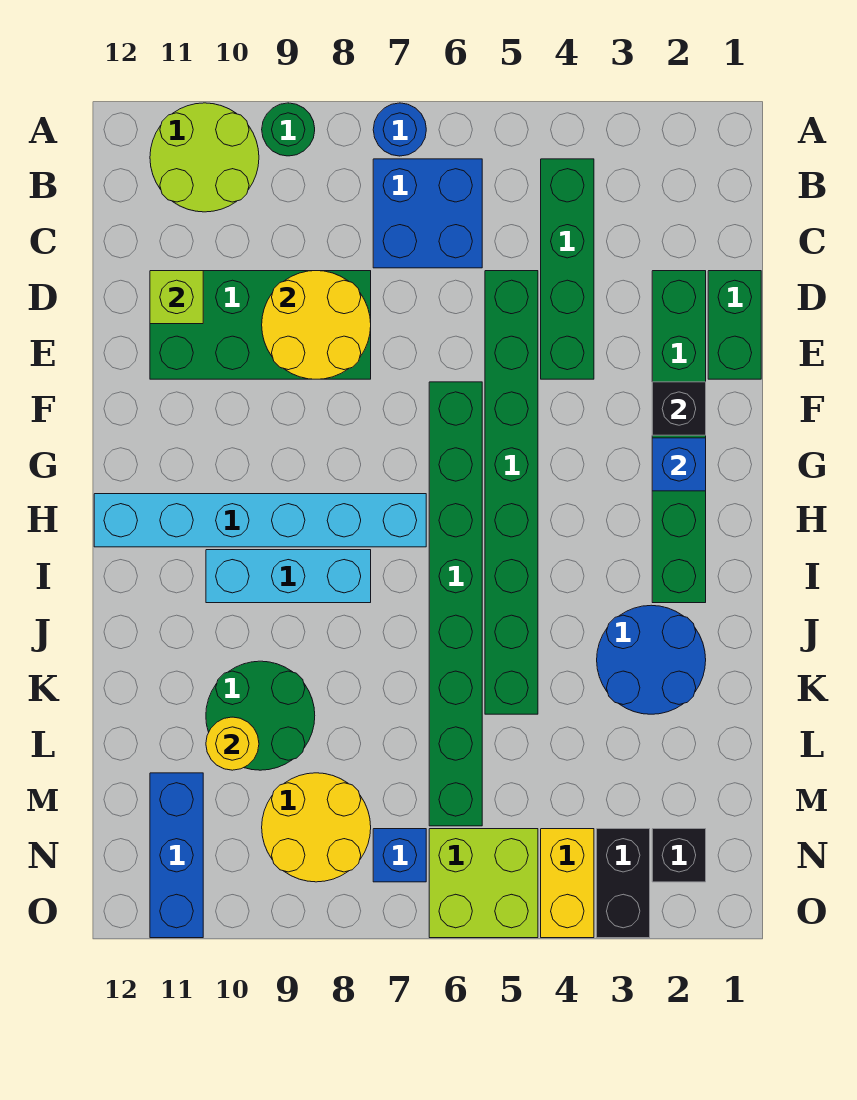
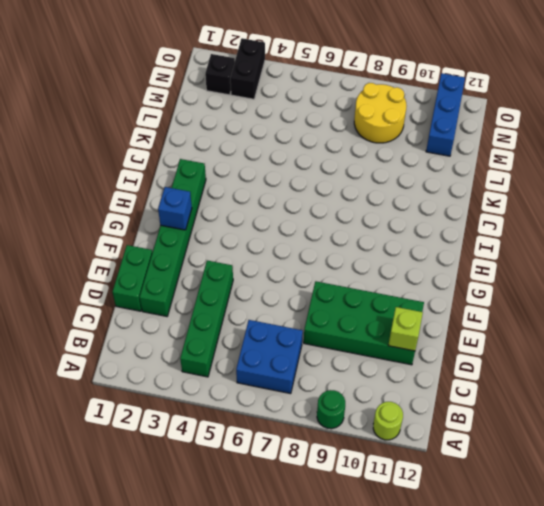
lime 1x1 round brick [373,402,403,440] -> lime 2x2 round brick [150,103,259,212]
none -> blue 1x1 round brick [373,103,426,156]
none -> green 1x8 brick [485,271,538,714]
none -> green 1x8 brick [429,382,482,826]

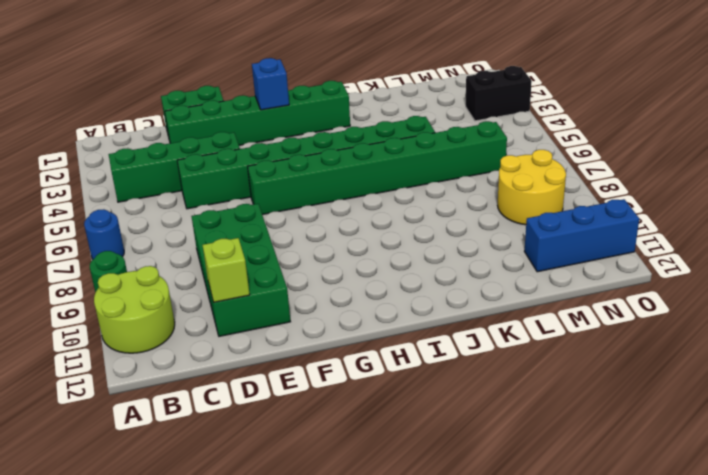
none -> blue 2x2 brick [373,159,482,268]
none -> cyan 1x6 brick [94,494,426,547]
none -> cyan 1x3 brick [206,550,371,603]

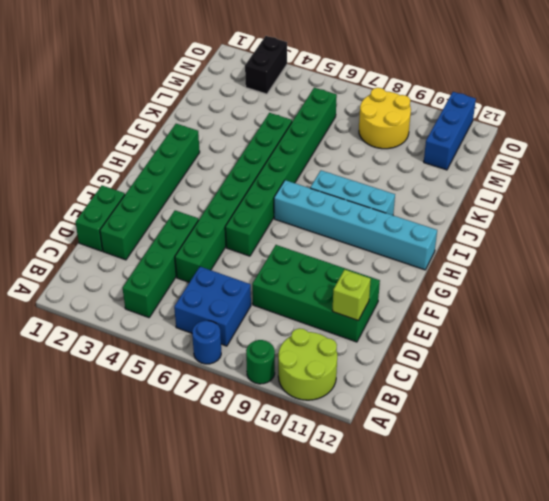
none -> blue 2x2 round brick [597,605,706,714]
none -> green 2x2 round brick [206,661,315,770]
none -> black 1x1 brick [652,829,706,882]

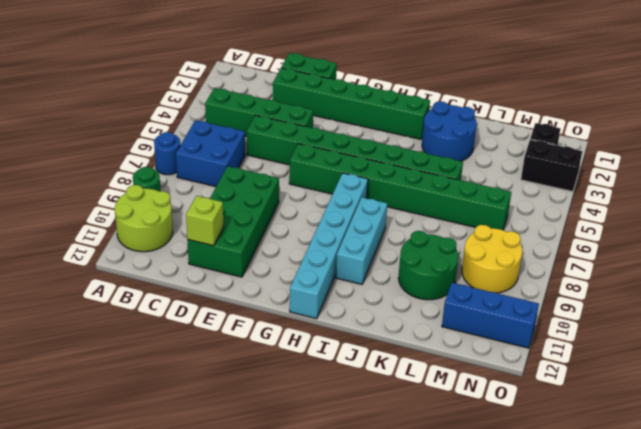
none -> yellow 1x2 brick [541,829,594,938]
none -> lime 2x2 brick [429,829,538,938]
none -> blue 1x1 brick [373,829,426,882]

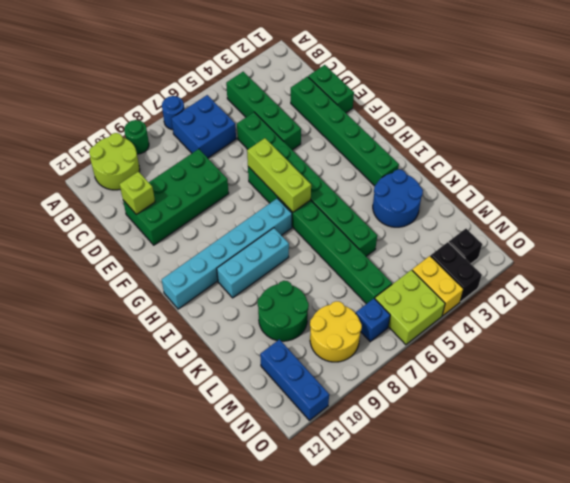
lime 1x3 brick [247,138,311,212] -> none
none -> yellow 2x2 round brick [262,271,371,379]
none -> black 1x1 brick [652,382,706,435]
none -> blue 1x1 brick [652,438,706,491]

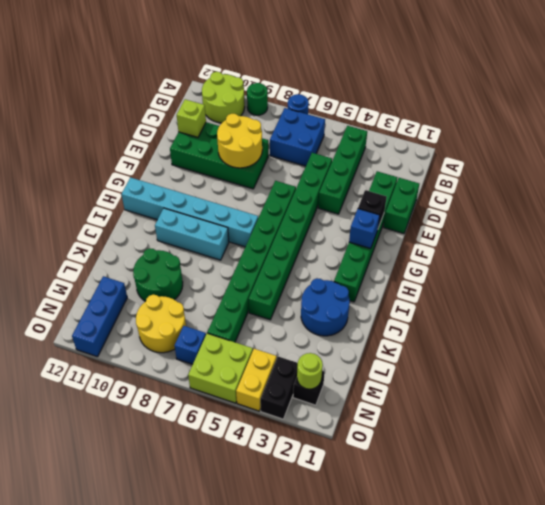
lime 1x1 round brick [297,353,323,389] -> none
none -> yellow 1x1 round brick [206,717,259,770]

